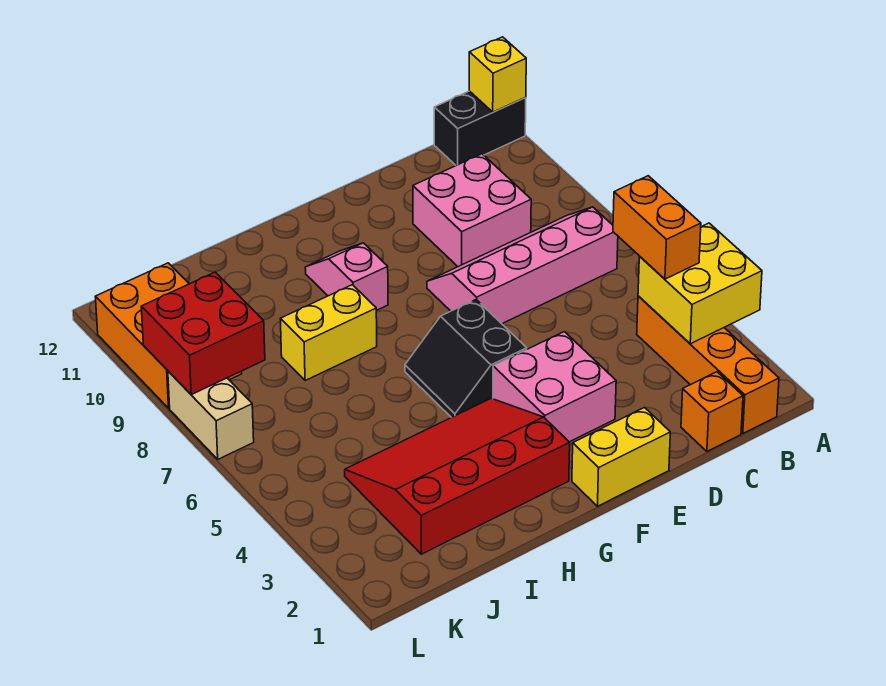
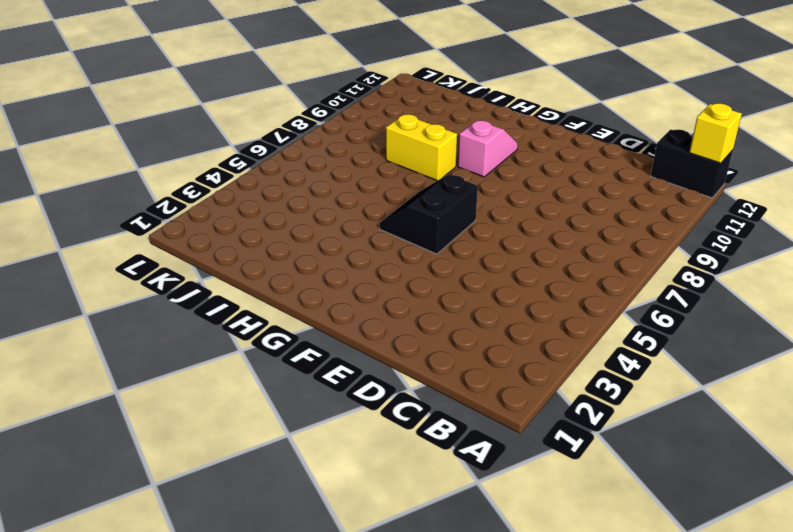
none -> orange 1x4 brick [637,296,779,433]
none -> pink 2x4 slope [427,207,618,324]
none -> orange 1x1 brick [681,372,743,451]

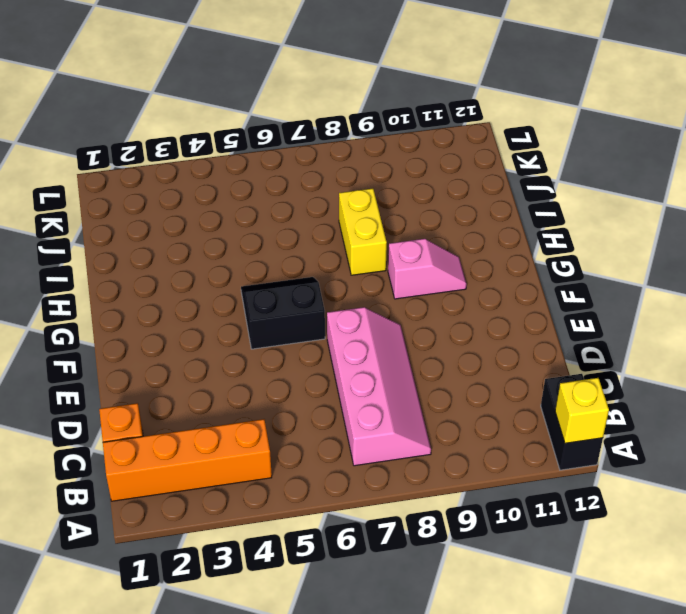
none -> pink 2x2 brick [413,154,531,267]
none -> yellow 1x2 brick [572,408,670,506]
none -> pink 2x2 brick [493,332,616,442]

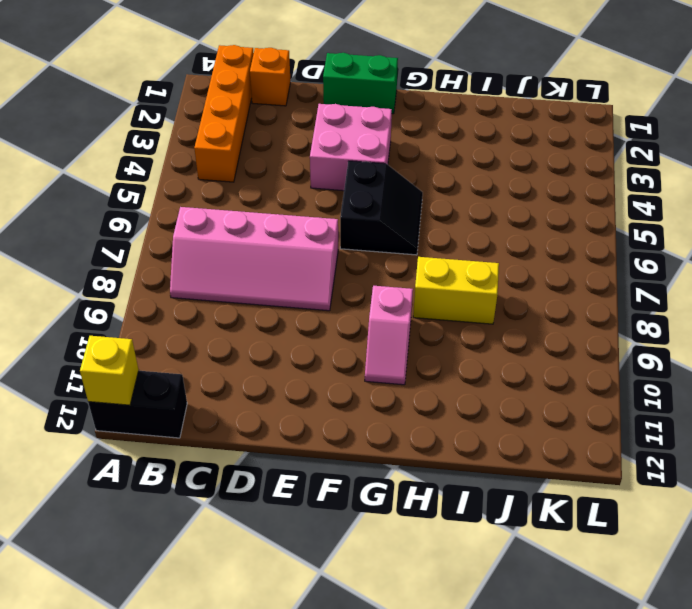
green 1x2 brick [323,53,398,114] -> yellow 1x2 brick [572,408,670,506]
none -> pink 2x2 brick [413,154,531,267]
none -> red 3x4 slope [345,398,570,554]
none -> orange 2x3 brick [95,263,242,408]

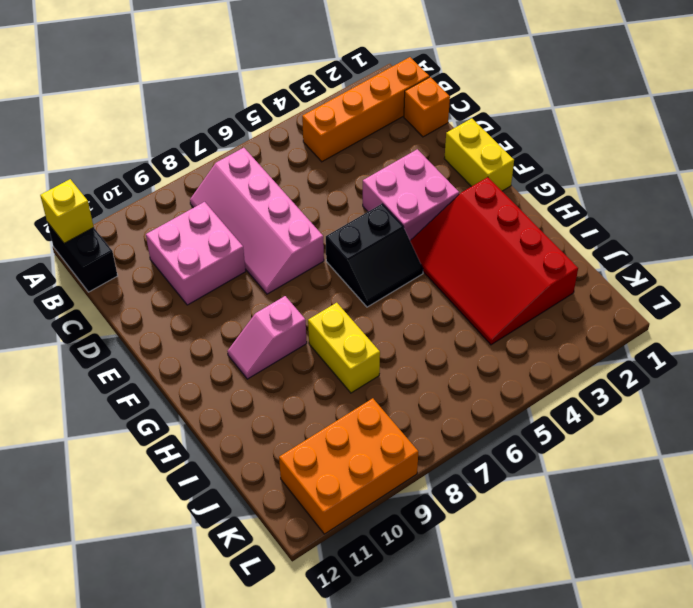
none -> tan 1x2 brick [168,371,254,459]
none -> yellow 2x2 brick [638,223,762,344]
none -> red 2x2 brick [141,272,265,395]

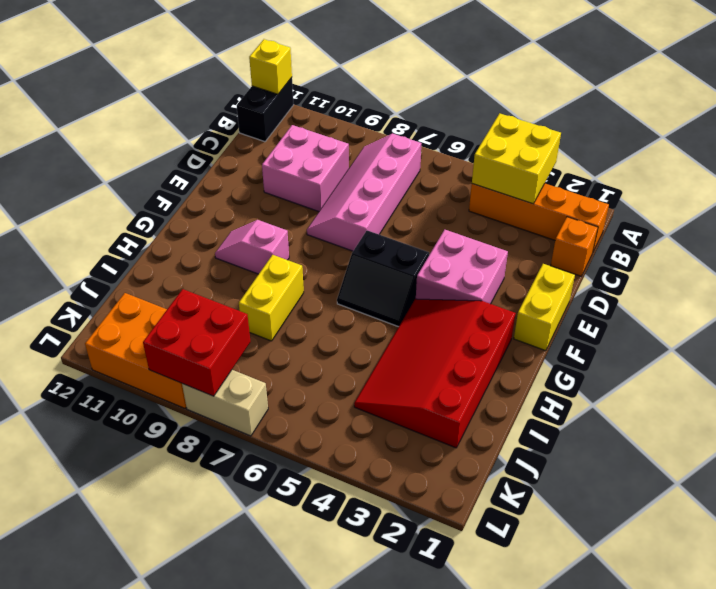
none -> orange 1x2 brick [613,176,701,279]

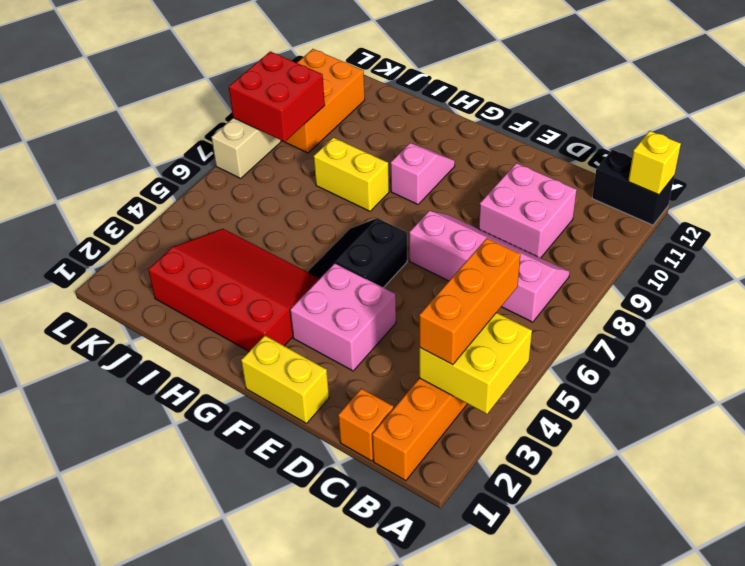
orange 1x3 brick [419,238,521,365] -> orange 1x2 brick [613,176,701,279]

